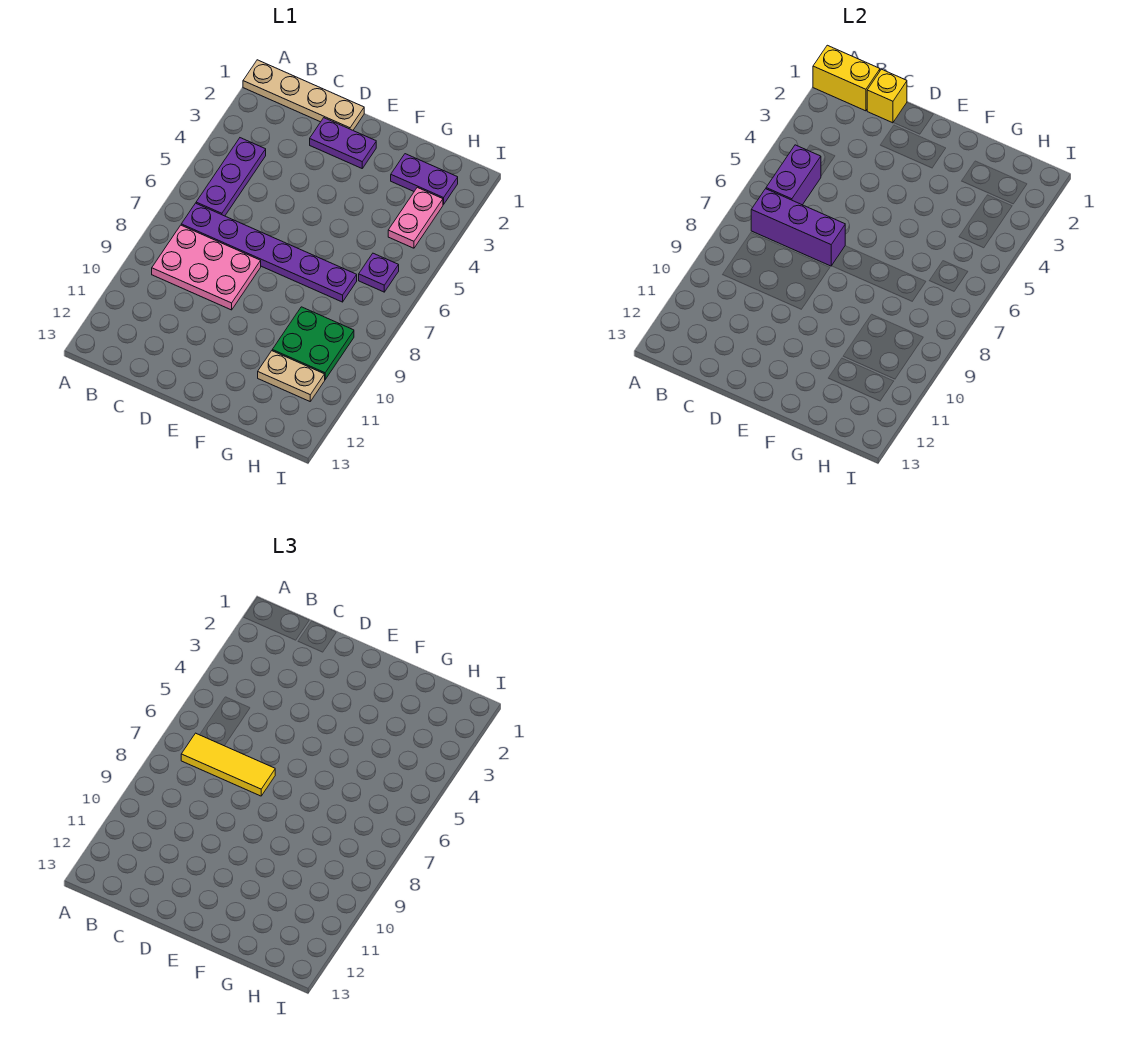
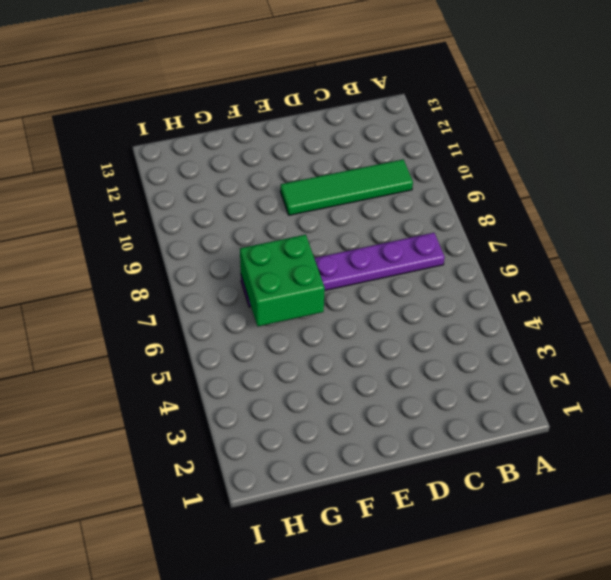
green 1x4 tile [280,160,413,215] -> none
green 2x2 brick [240,235,325,326] -> none
none -> tan 1x4 plate [243,60,364,130]
none -> purple 1x3 plate [196,138,266,216]
none -> pink 2x3 plate [152,225,261,310]

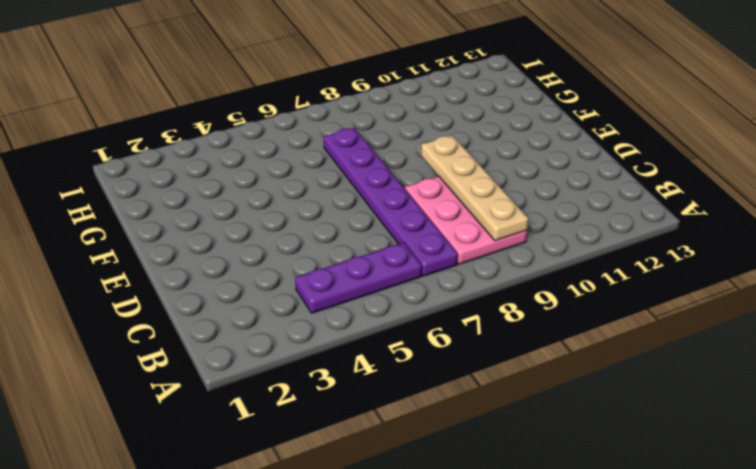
tan 1x4 plate [421,135,529,241] -> tan 1x4 plate moved to [243,60,364,130]
none -> purple 1x2 plate [310,118,376,168]
none -> purple 1x2 plate [391,154,458,205]
none -> green 2x2 plate [272,307,354,379]

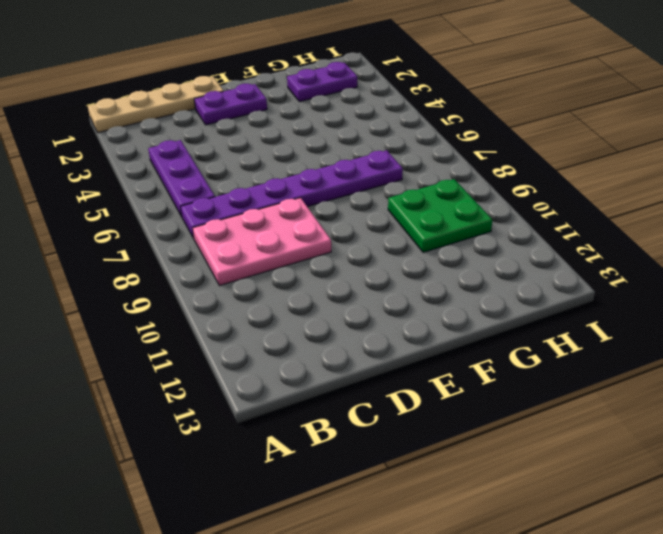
none -> tan 1x2 plate [258,351,325,401]
none -> pink 1x2 plate [388,187,443,248]
none -> purple 1x1 plate [359,253,399,292]

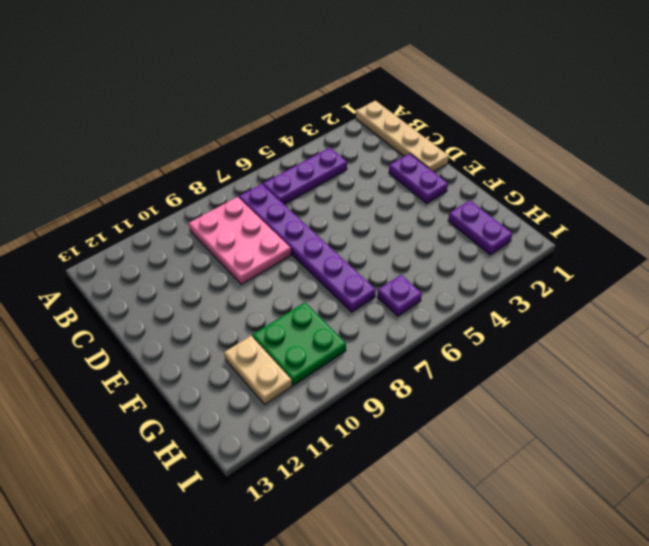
none -> pink 1x2 plate [388,187,443,248]
none -> yellow 1x2 brick [813,45,880,111]
none -> purple 1x2 brick [766,145,821,205]

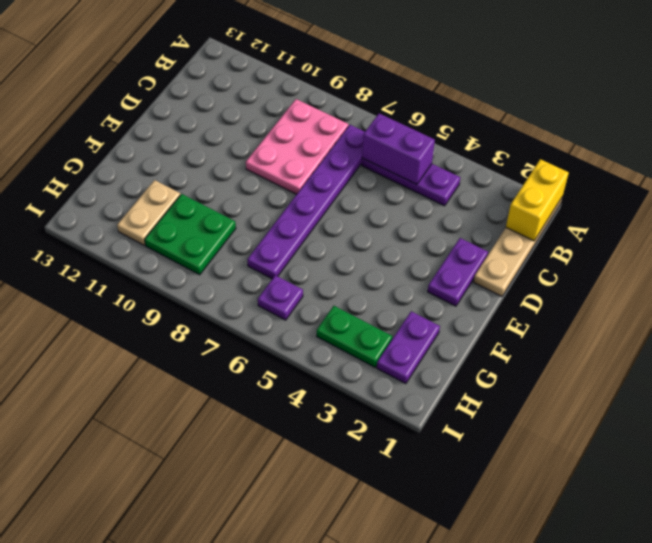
green 1x2 plate [317,306,392,367] -> pink 1x2 plate [388,187,443,248]
none -> purple 1x3 brick [751,189,845,266]
none -> yellow 1x1 brick [867,69,907,123]
none -> yellow 1x3 tile [181,733,275,796]

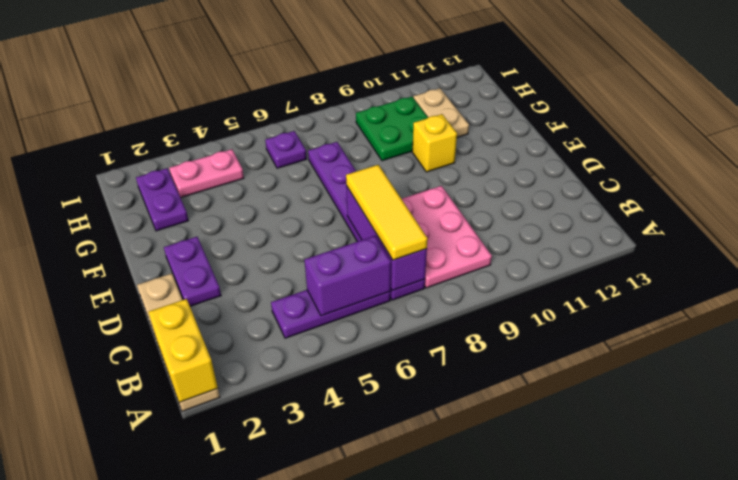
yellow 1x1 brick [412,114,457,172] -> yellow 1x1 brick moved to [867,69,907,123]

